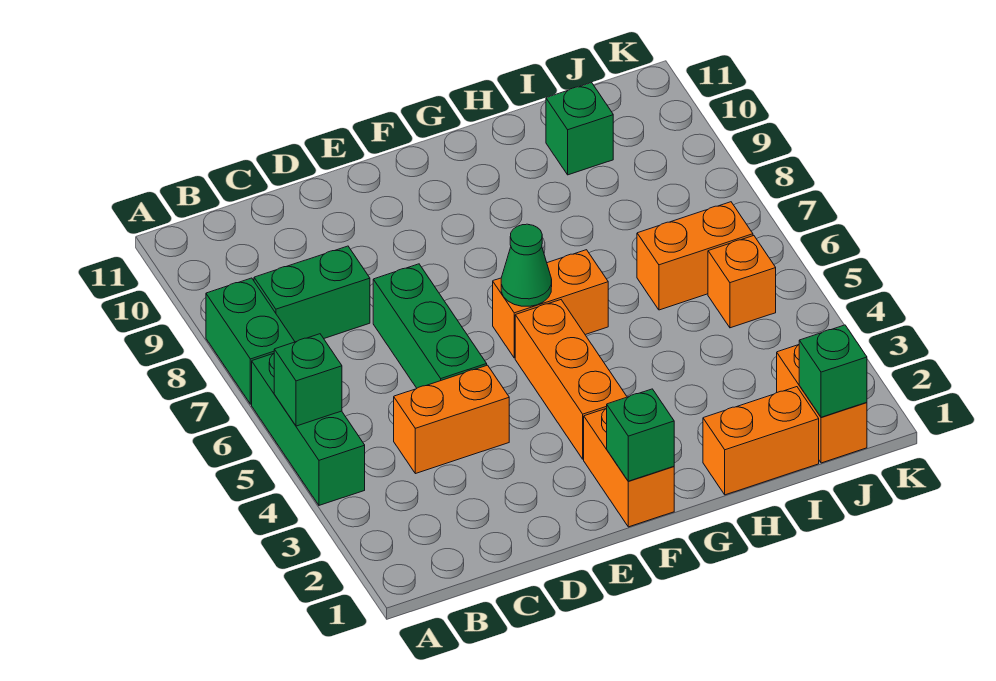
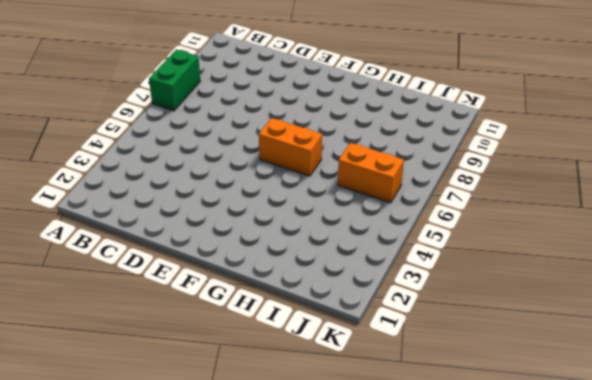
none -> green 1x3 brick [252,353,365,505]
none -> green 1x2 brick [254,246,370,342]
none -> orange 1x2 brick [394,365,509,474]

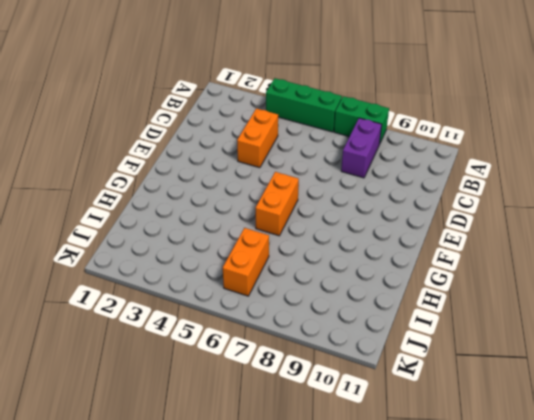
purple 1x2 brick [341,118,382,178] -> green 1x2 brick [254,246,370,342]
none -> green 1x3 brick [373,264,487,388]
none -> orange 1x2 brick [584,409,674,527]
none -> orange 1x3 brick [515,300,627,459]

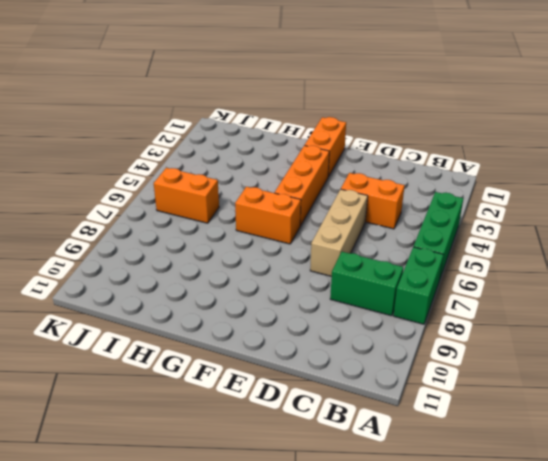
tan 1x3 brick [310,189,368,276] -> green 1x3 brick [373,264,487,388]
none -> orange 1x2 brick [703,387,819,495]
none -> green 1x1 brick [546,83,613,175]
none -> orange 1x2 brick [777,345,867,463]

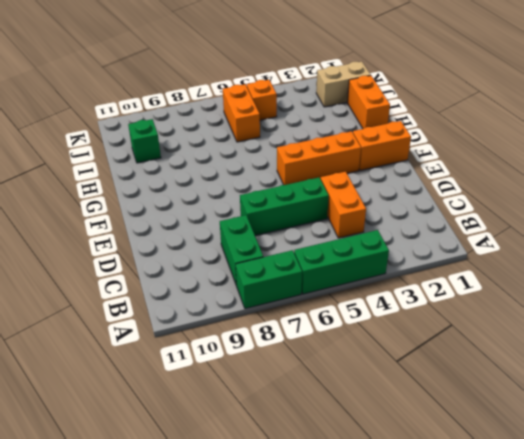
tan 1x2 brick [316,61,371,107] -> orange 1x2 brick [777,345,867,463]
none -> orange 1x2 brick [493,250,608,358]
none -> green 1x1 brick [274,334,342,426]
none -> green 1x1 brick [606,389,674,481]

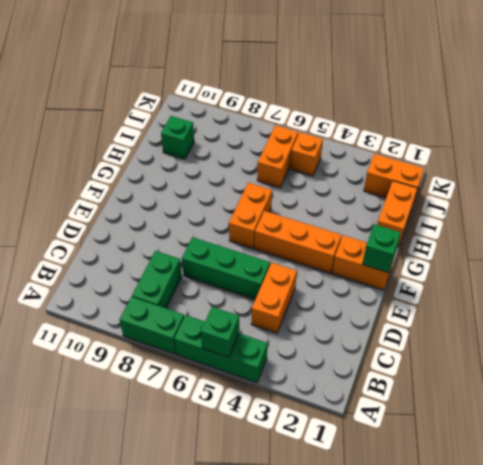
none -> green 1x1 cone [501,224,552,306]
none -> green 1x1 brick [799,325,867,417]

